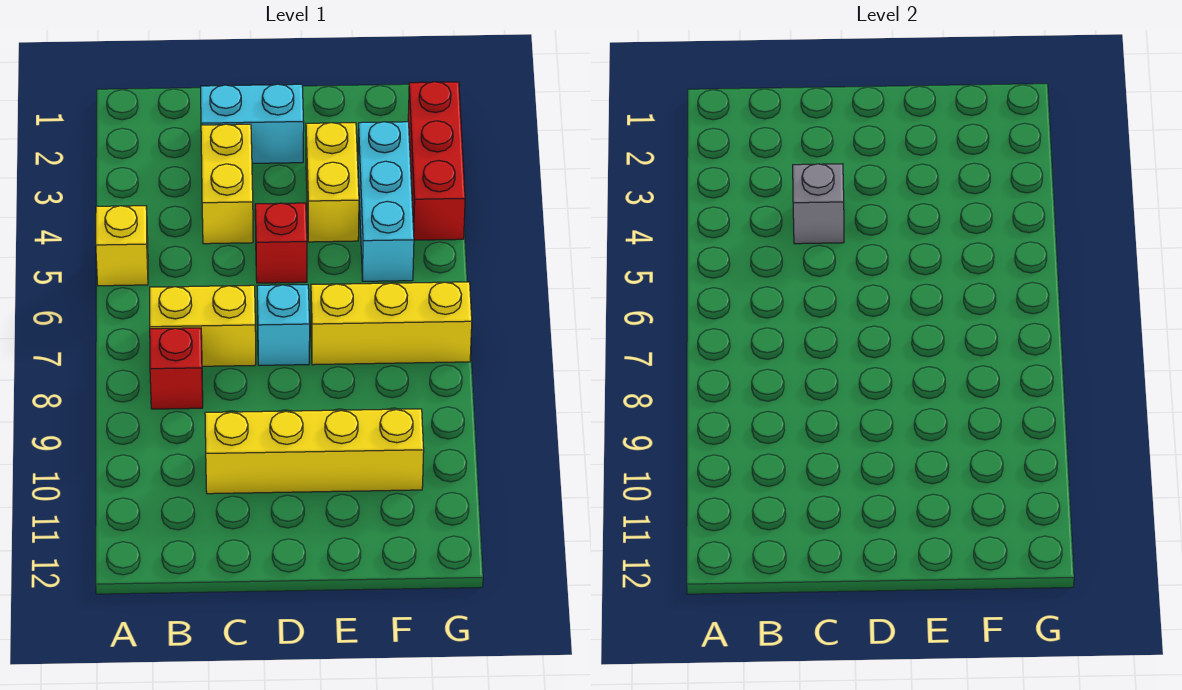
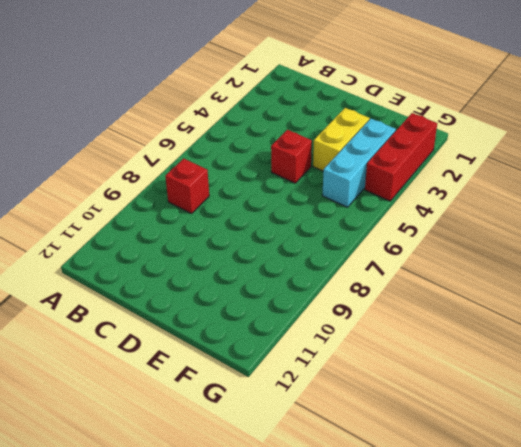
none -> yellow 1x1 brick [96,206,148,286]
none -> yellow 1x2 brick [150,285,256,366]
none -> cyan 1x2 brick [201,84,304,163]

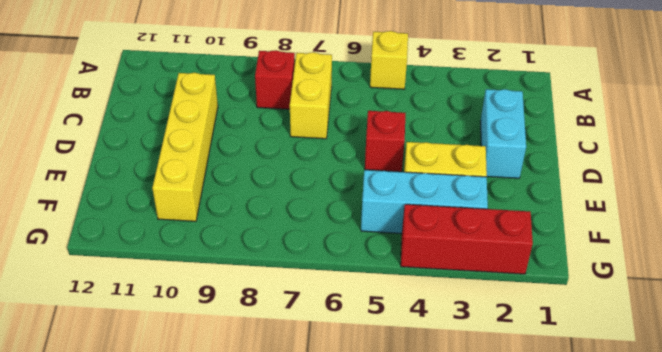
none -> yellow 1x2 brick [201,124,253,244]
none -> cyan 1x1 brick [257,285,310,365]
none -> yellow 1x3 brick [311,282,472,365]

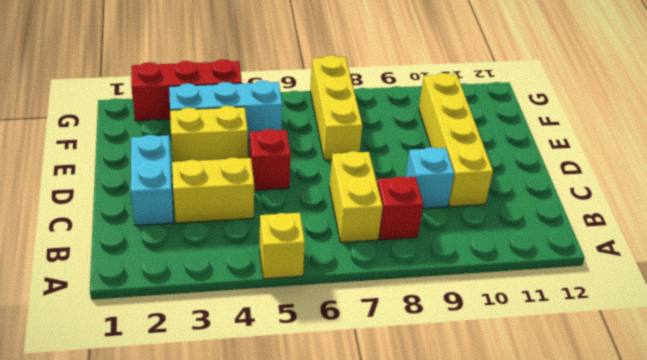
cyan 1x1 brick [406,147,454,208] -> cyan 1x1 brick moved to [257,285,310,365]
none -> grey 1x1 brick [793,164,844,244]

